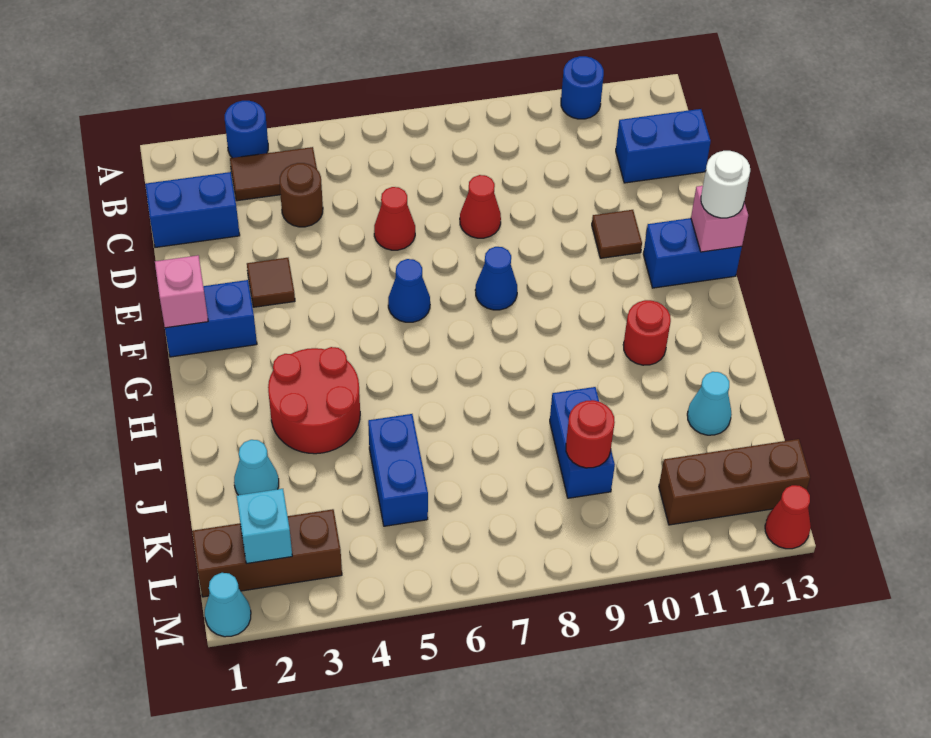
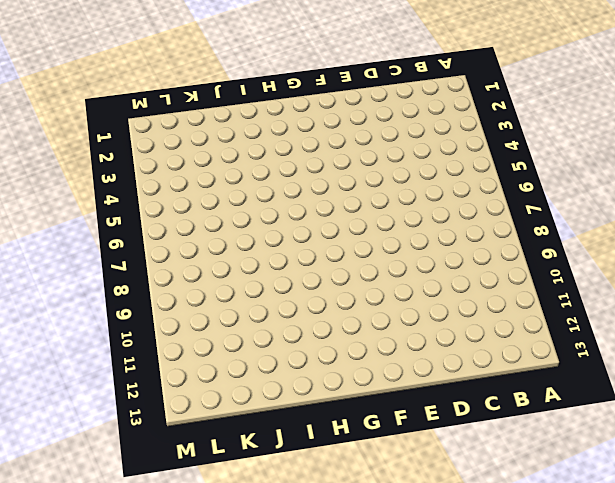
none -> blue 1x1 round brick [225,101,268,158]
none -> blue 1x1 round brick [561,56,604,119]
none -> brown 1x2 tile [230,147,317,201]

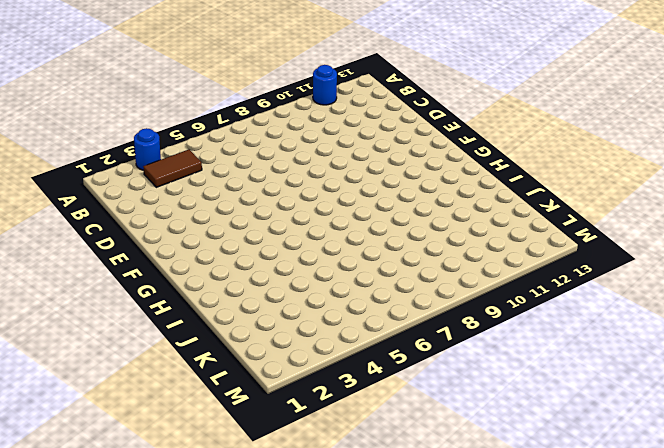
none -> blue 1x2 brick [145,172,240,247]
none -> brown 1x1 round brick [280,163,323,227]
none -> blue 1x2 brick [616,109,711,183]

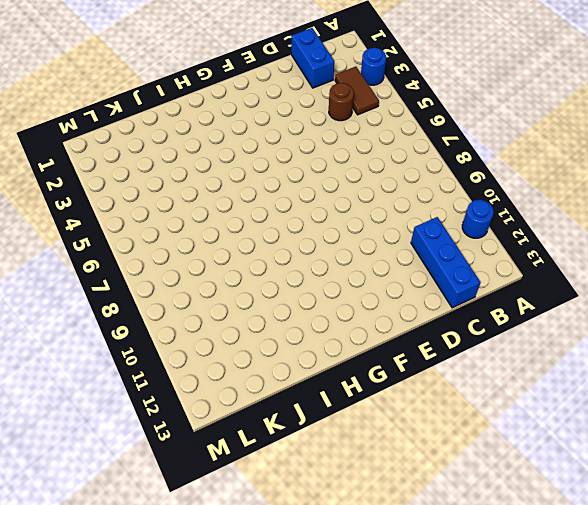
blue 1x3 brick [411,217,481,308] -> blue 1x2 brick [616,109,711,183]
none -> red 1x1 cone [374,187,415,250]
none -> red 1x1 cone [460,175,501,238]
none -> brown 1x1 tile [247,258,295,307]

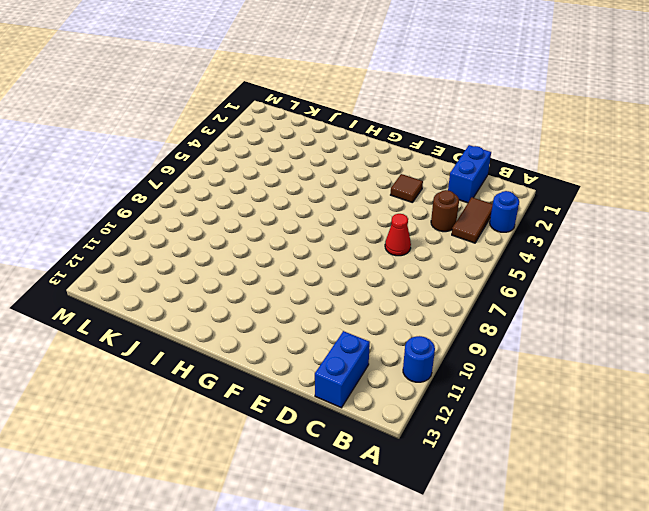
none -> red 1x1 cone [460,175,501,238]
none -> brown 1x1 tile [592,210,642,258]
none -> blue 1x2 brick [165,280,257,357]

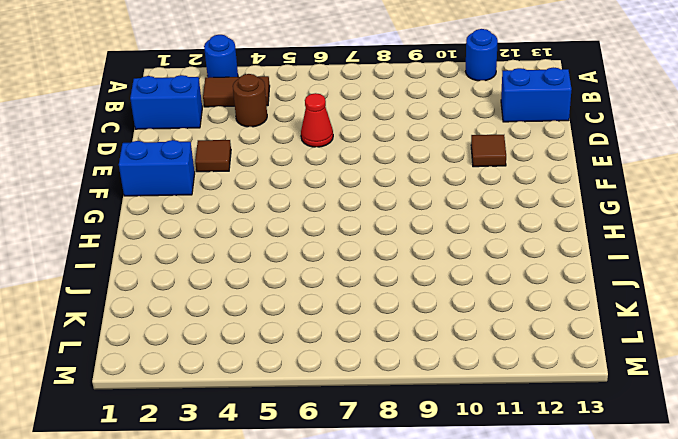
none -> red 1x1 cone [460,175,501,238]
none -> blue 1x1 cone [388,259,430,322]
none -> blue 1x1 cone [475,247,517,310]

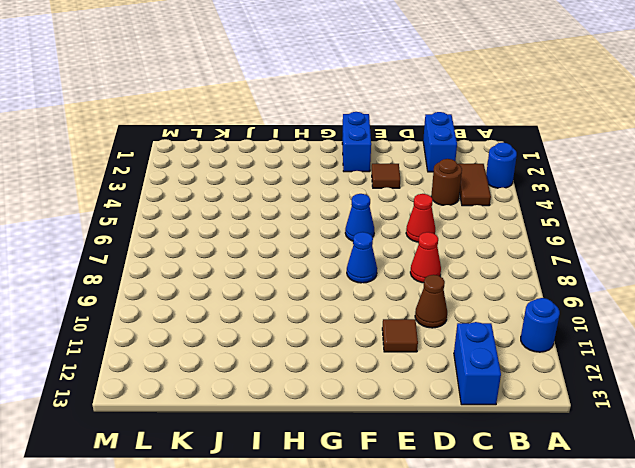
brown 1x1 cone [415,275,447,328] -> none
none -> blue 1x2 brick [643,218,742,288]
none -> red 2x2 round brick [268,347,360,454]
none -> red 1x1 round brick [623,300,671,365]

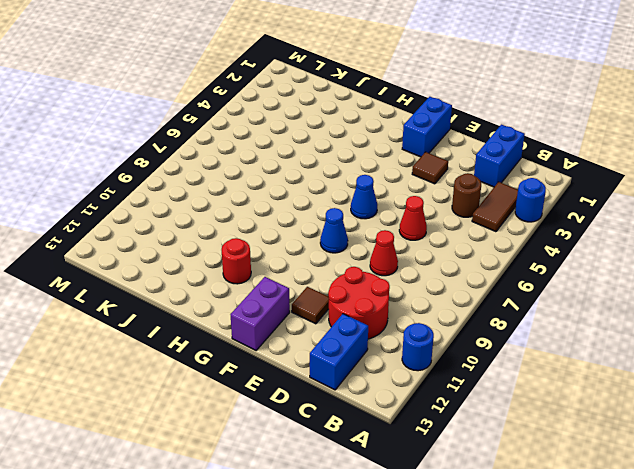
red 2x2 round brick [328,267,390,339] -> red 2x2 round brick moved to [268,347,360,454]
purple 1x2 brick [230,277,290,350] -> blue 1x2 brick [643,218,742,288]
none -> cyan 1x1 cone [234,440,279,495]
none -> blue 1x2 brick [368,414,428,526]
none -> blue 1x2 brick [550,387,615,498]

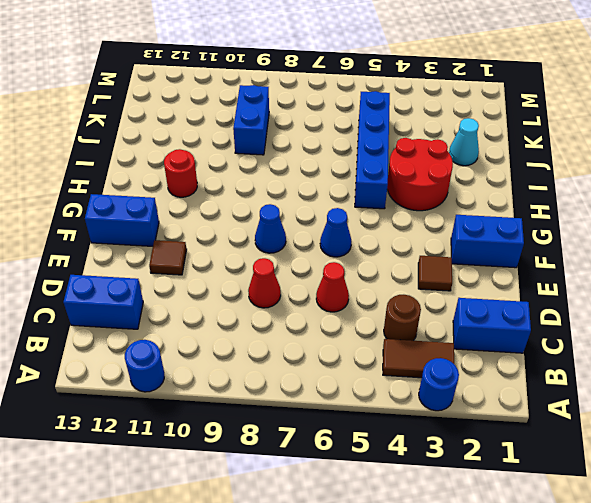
blue 1x4 brick [355,91,390,209] -> blue 1x2 brick [368,414,428,526]
none -> cyan 1x1 cone [687,372,732,435]
none -> brown 1x3 brick [192,509,342,597]
none -> brown 1x3 brick [659,439,810,525]

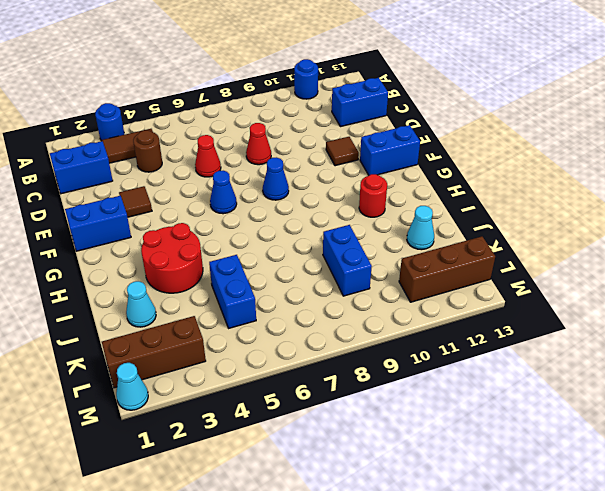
none -> red 1x1 cone [765,485,811,549]
none -> pink 1x1 brick [155,255,208,328]
none -> pink 1x1 brick [691,186,748,252]

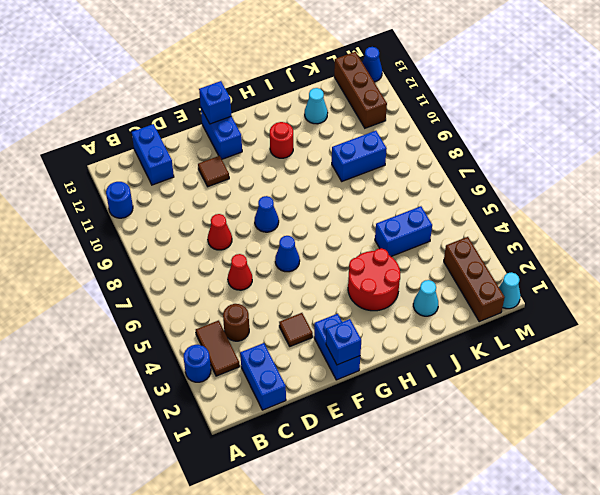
blue 1x1 brick [326,319,361,365] -> pink 1x1 brick [155,255,208,328]
blue 1x1 brick [199,81,231,124] -> pink 1x1 brick [691,186,748,252]
blue 1x1 cone [362,47,382,82] -> red 1x1 cone [765,485,811,549]
none -> red 1x1 round brick [566,400,615,468]
none -> cyan 1x1 brick [237,489,292,563]
none -> white 1x1 round brick [701,151,750,218]

